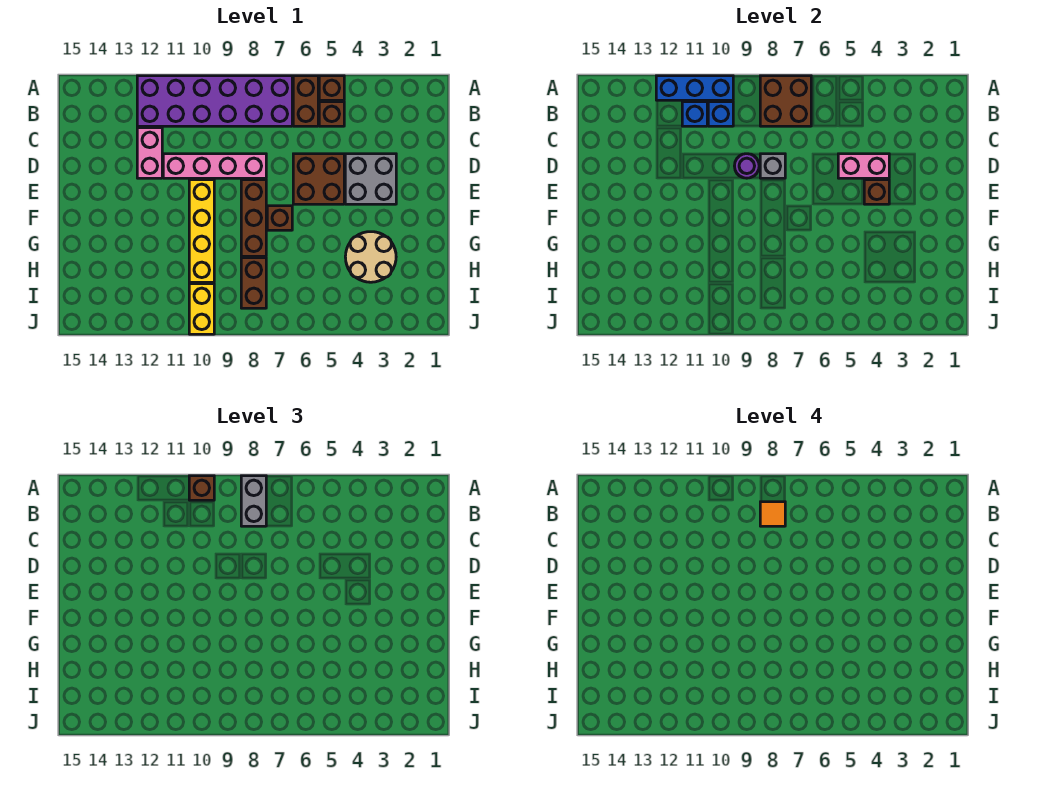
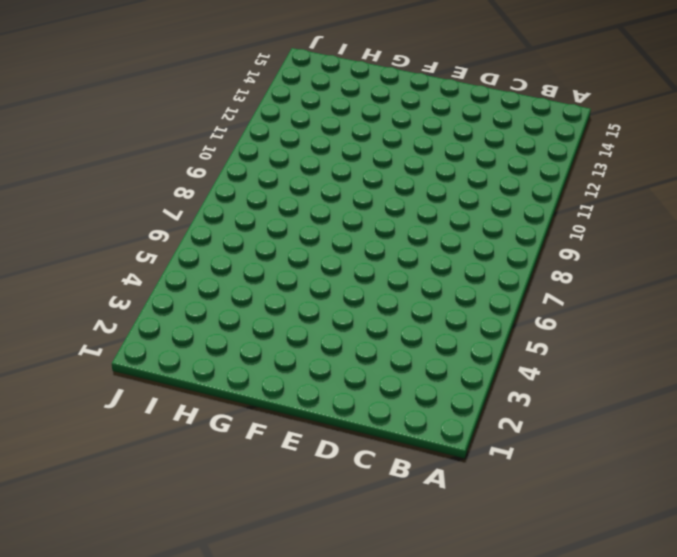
none -> brown 1x1 brick [319,76,344,100]
none -> brown 1x2 brick [293,76,318,126]
none -> purple 2x6 brick [137,76,292,126]

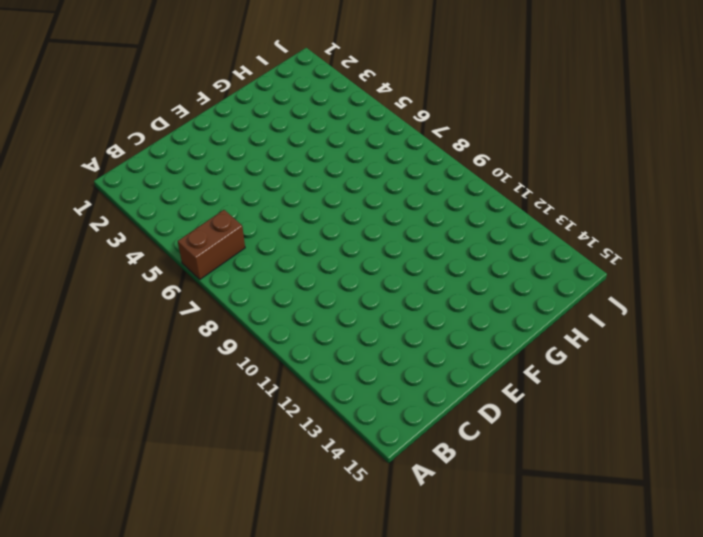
none -> brown 1x1 brick [319,76,344,100]
none -> purple 2x6 brick [137,76,292,126]
none -> brown 1x1 brick [319,102,344,126]

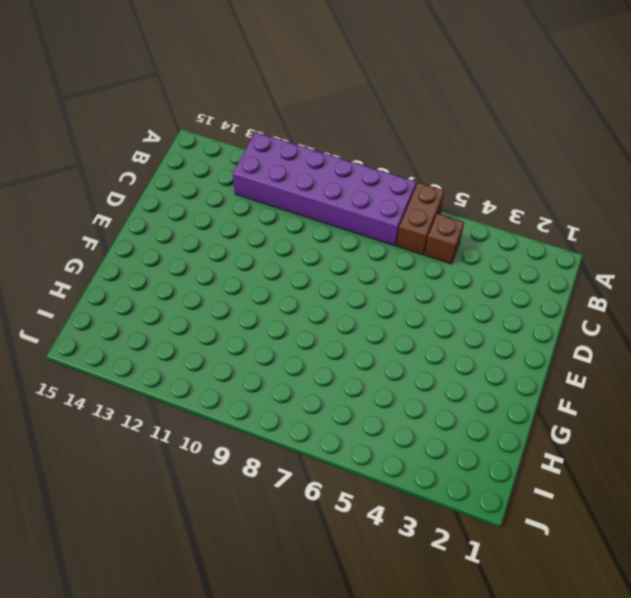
none -> brown 1x1 brick [319,76,344,100]
none -> pink 1x2 brick [137,128,162,178]
none -> grey 2x2 brick [345,154,396,204]

